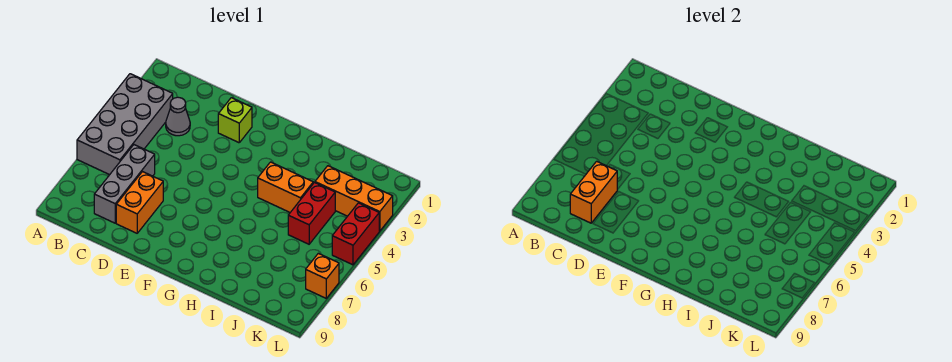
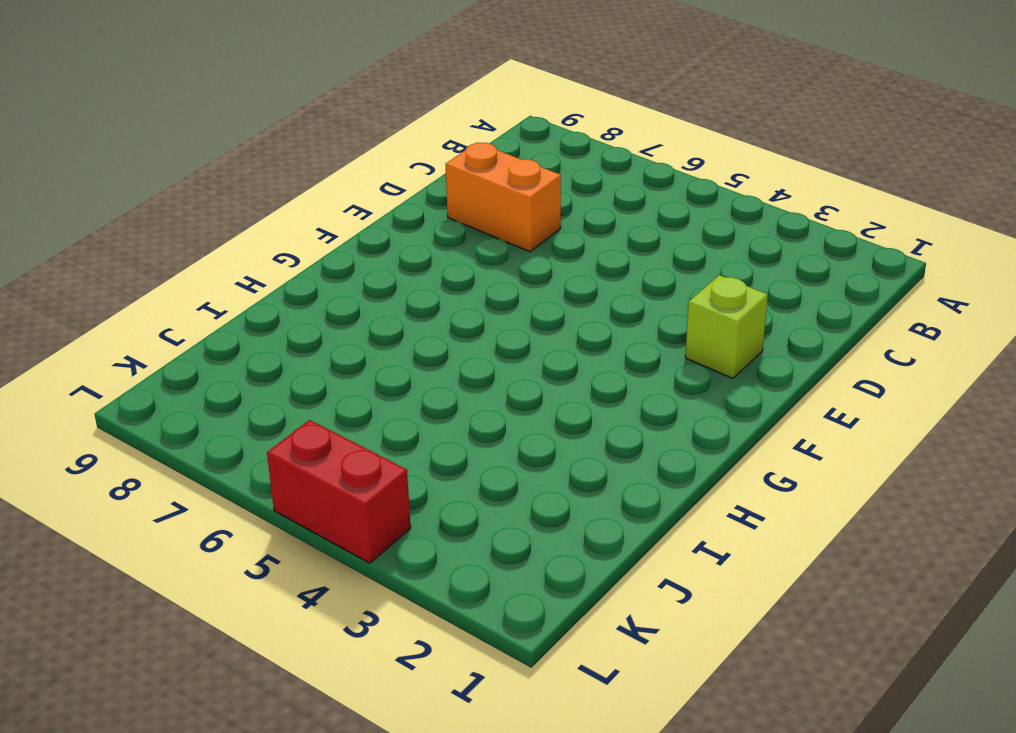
none -> grey 2x4 brick [77,74,173,175]
none -> grey 1x1 cone [166,97,190,136]

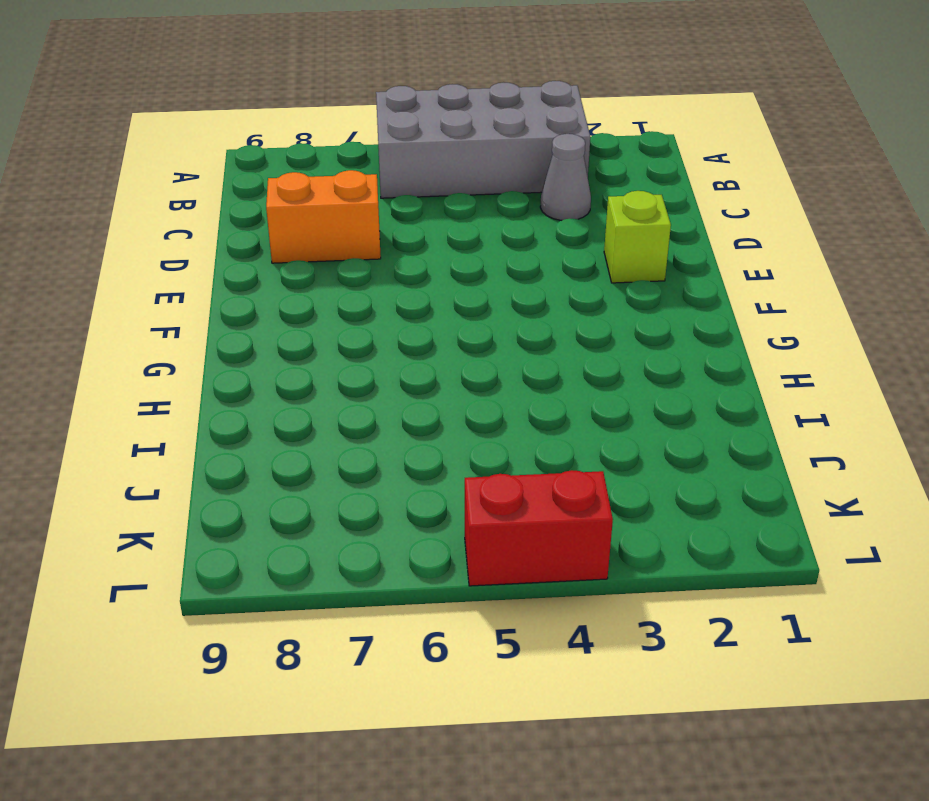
none -> grey 1x3 brick [94,145,155,223]
none -> orange 1x2 brick [258,162,313,212]

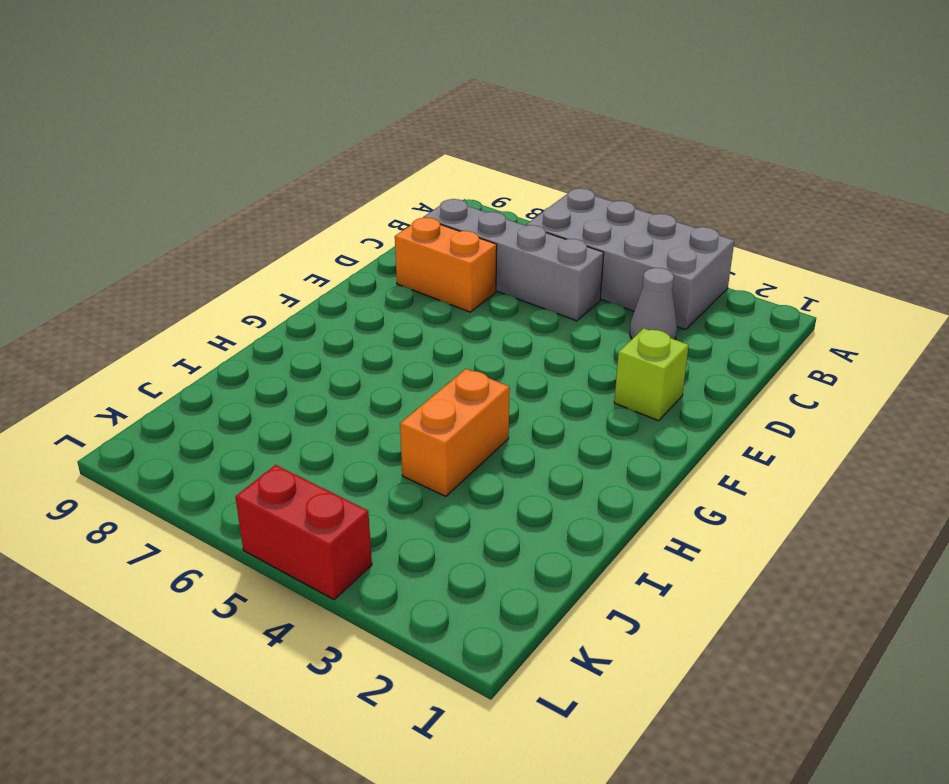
grey 1x4 brick [423,199,604,321] -> grey 1x3 brick [94,145,155,223]
none -> orange 1x3 brick [315,166,393,231]
none -> red 1x2 brick [288,183,335,244]

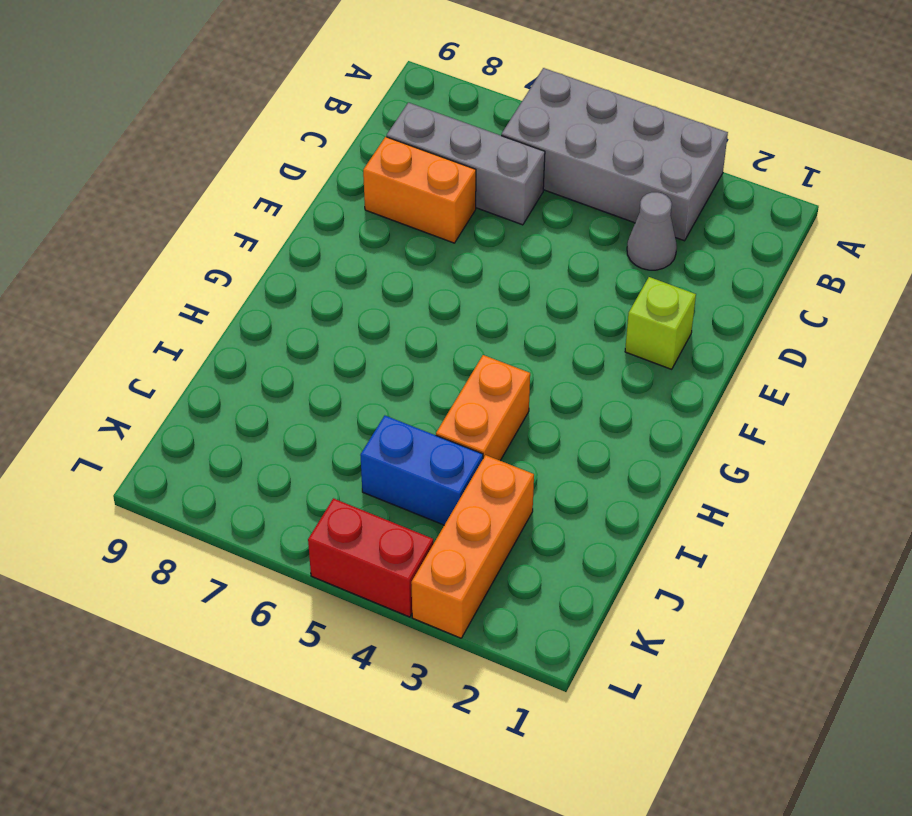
blue 1x2 brick [360,416,483,525] -> red 1x2 brick [288,183,335,244]
none -> orange 1x1 brick [306,253,339,298]
none -> orange 1x2 brick [570,161,617,223]

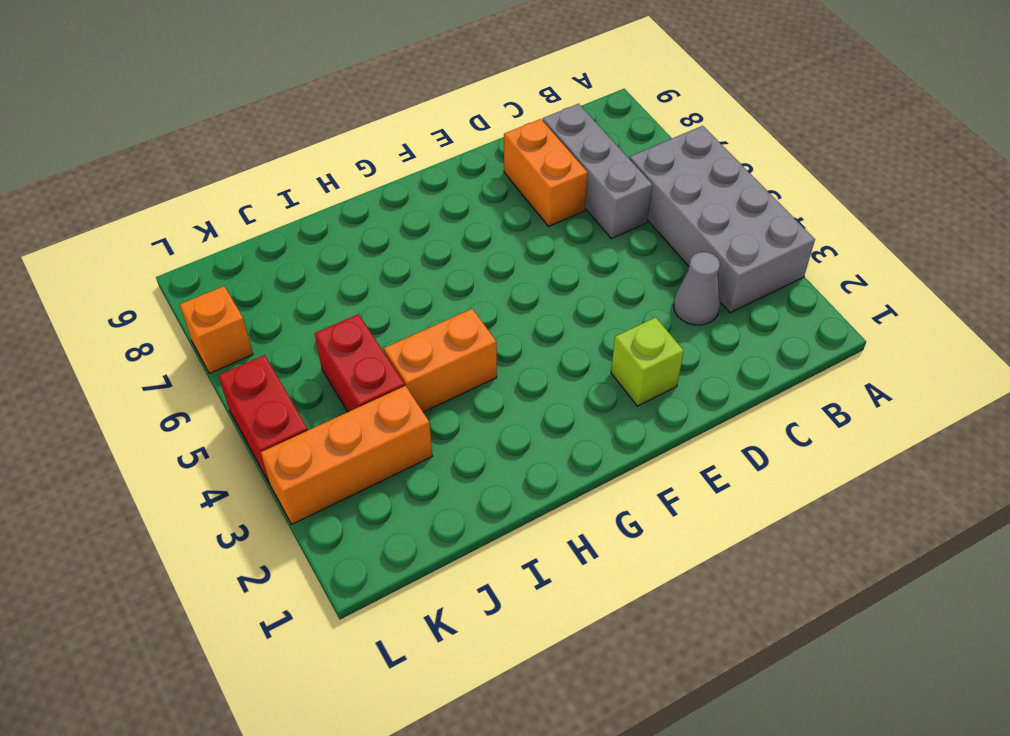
none -> orange 1x2 brick [570,161,617,223]

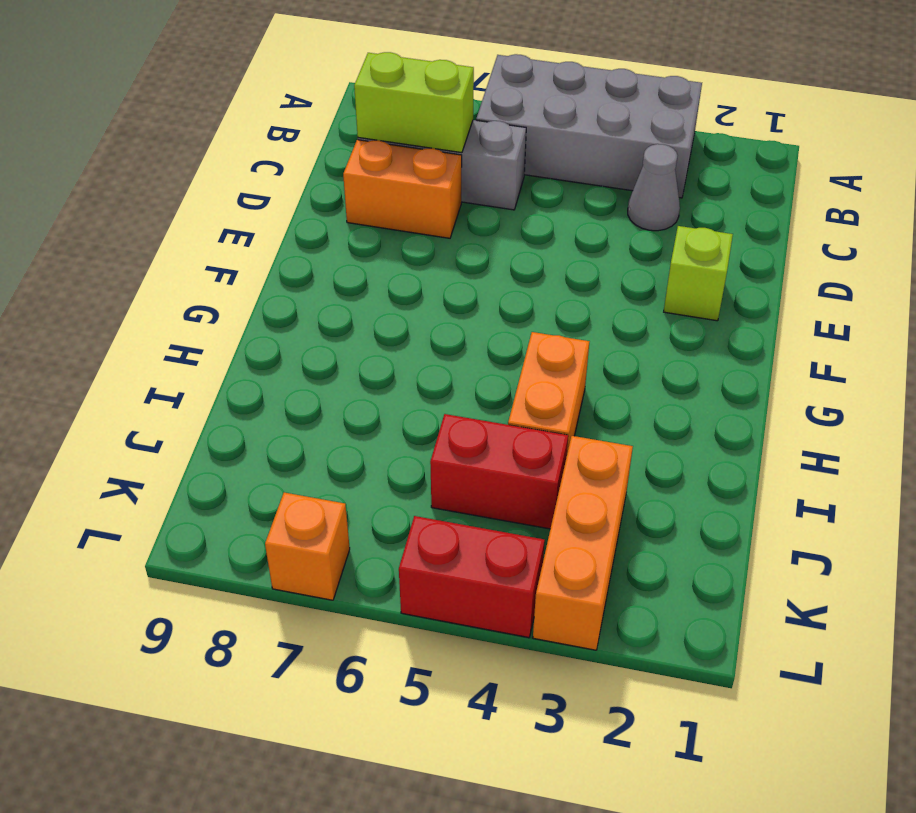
lime 1x2 brick [354,52,474,153] -> orange 1x2 brick [570,161,617,223]

